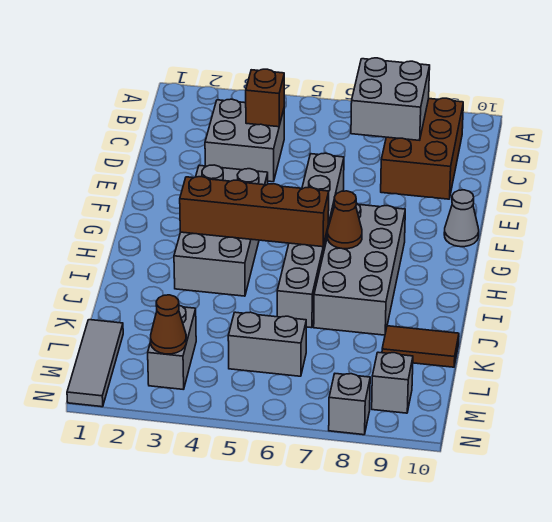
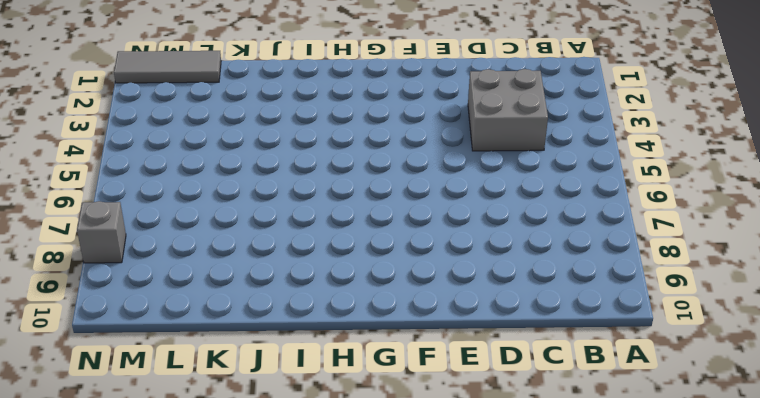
none -> brown 2x3 brick [381,98,463,199]
none -> grey 1x6 brick [277,153,344,328]
none -> grey 2x4 brick [174,165,268,296]

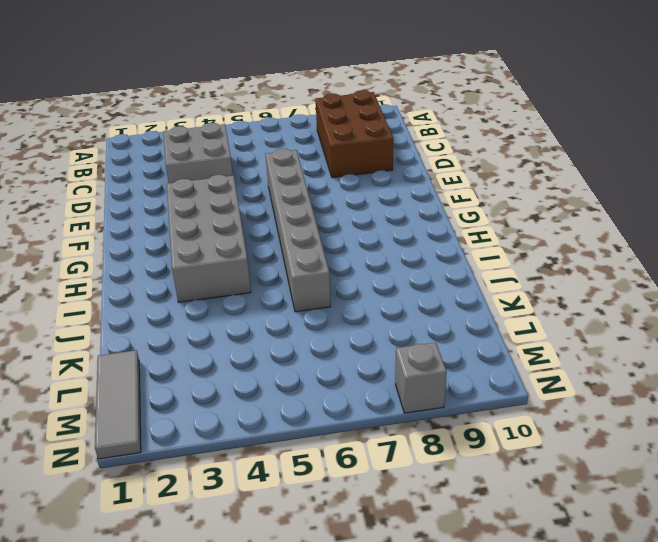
none -> grey 1x1 cone [444,190,479,247]
none -> grey 2x4 brick [314,203,405,335]
none -> brown 1x2 tile [382,326,459,367]

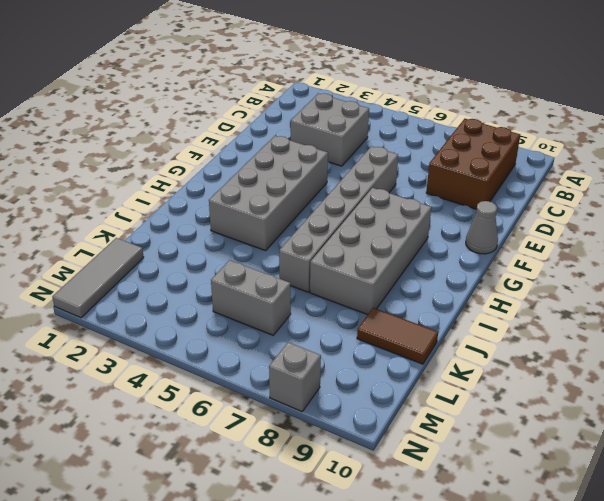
none -> grey 1x2 brick [148,306,196,390]
none -> grey 1x1 brick [372,352,413,413]
none -> grey 2x2 brick [351,58,430,140]

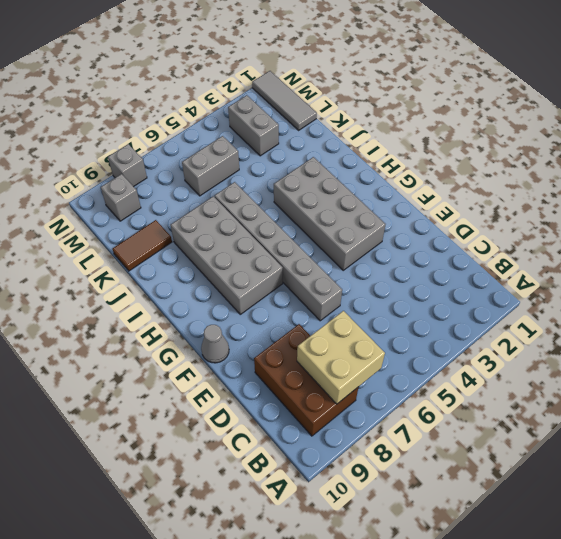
tan 2x2 brick [297,311,385,404] -> grey 2x2 brick [351,58,430,140]
none -> grey 2x2 brick [205,99,284,182]
none -> brown 1x1 brick [245,69,284,127]
none -> brown 1x4 brick [180,177,329,247]

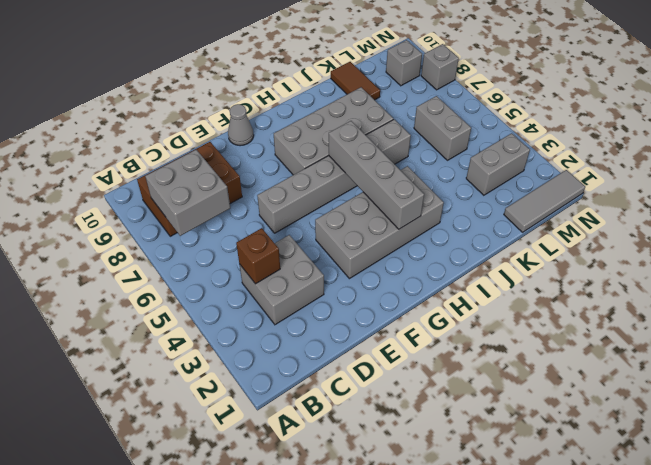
grey 1x4 brick [329,121,424,229] -> brown 1x4 brick [180,177,329,247]
none -> brown 1x1 cone [328,191,362,249]
none -> brown 1x1 cone [151,295,186,354]

